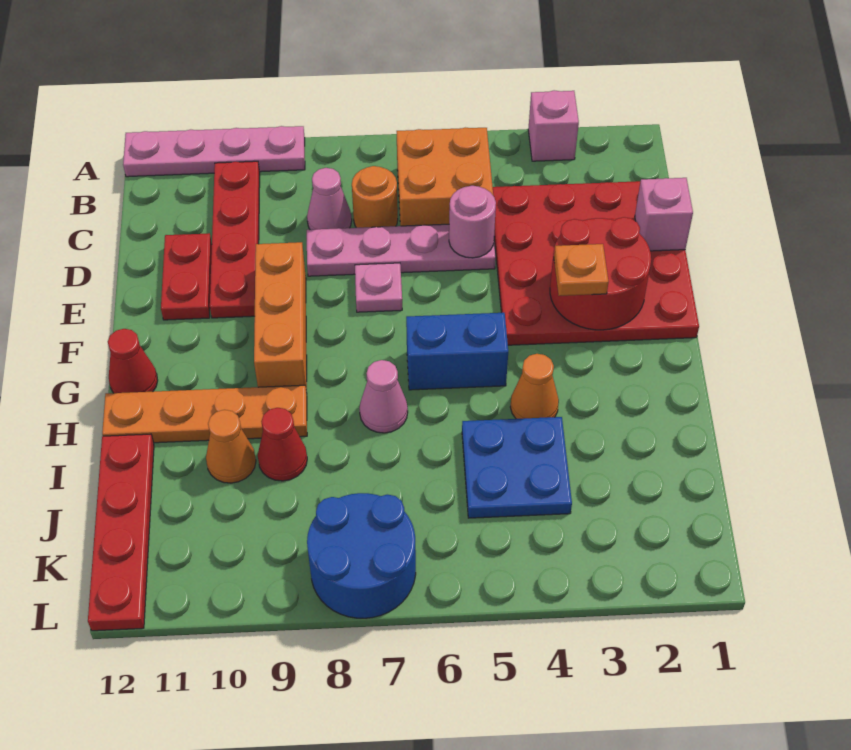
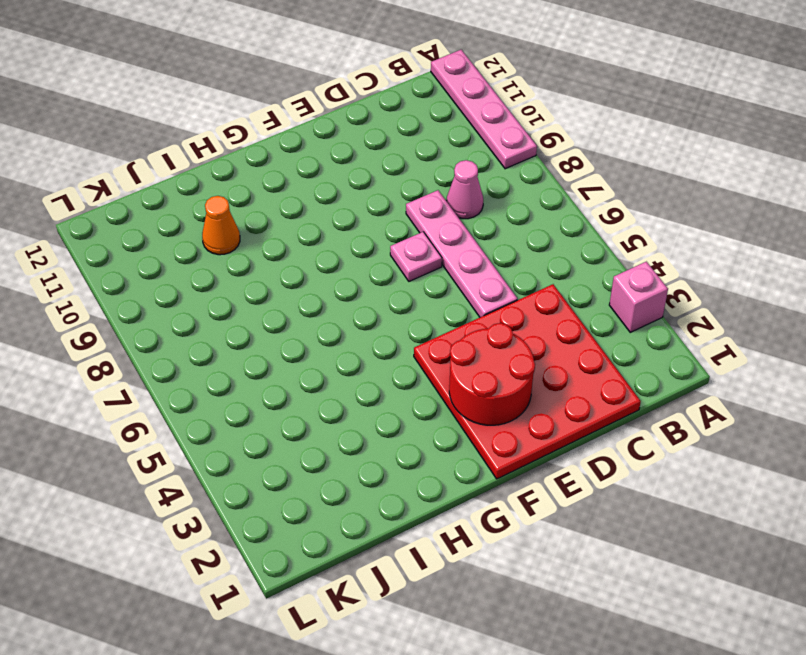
none -> orange 2x2 brick [397,128,493,226]
none -> red 1x4 plate [210,161,260,318]
none -> orange 1x1 round brick [352,166,398,228]

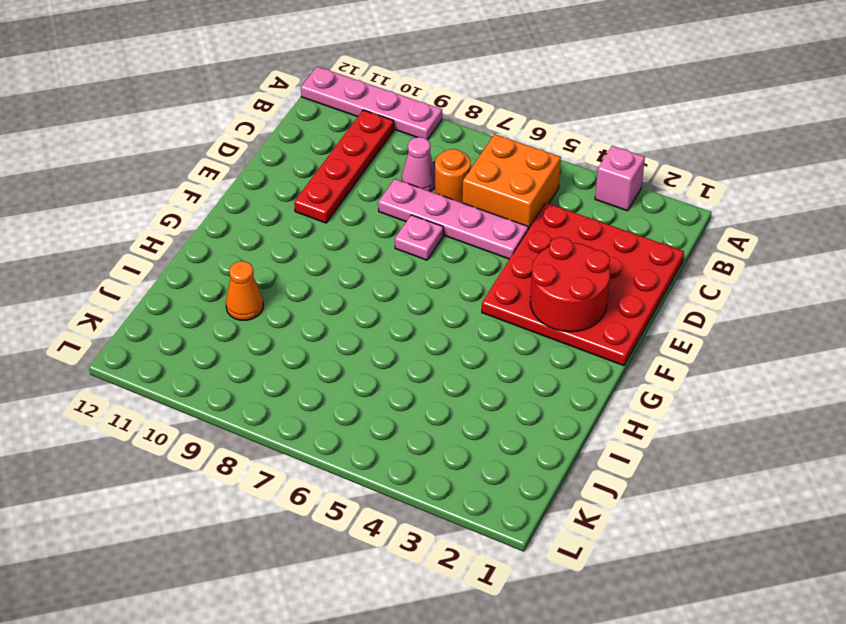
none -> red 1x2 plate [161,233,212,320]
none -> orange 1x3 brick [254,242,307,393]
none -> blue 1x2 brick [406,313,508,390]

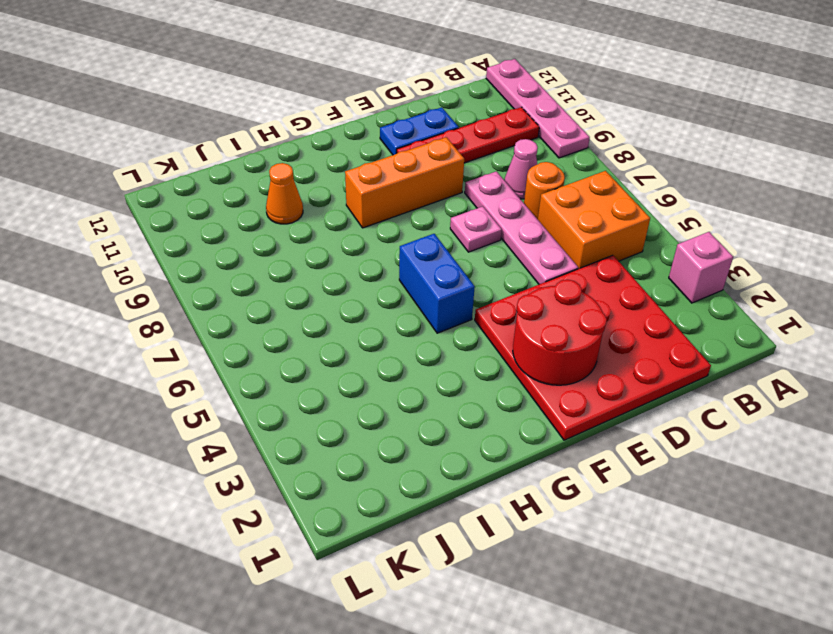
blue 1x2 plate [380,107,459,155] -> red 1x2 plate [161,233,212,320]
none -> red 1x1 cone [108,329,158,393]
none -> orange 1x1 cone [510,354,559,419]
none -> pink 1x1 cone [359,360,408,433]

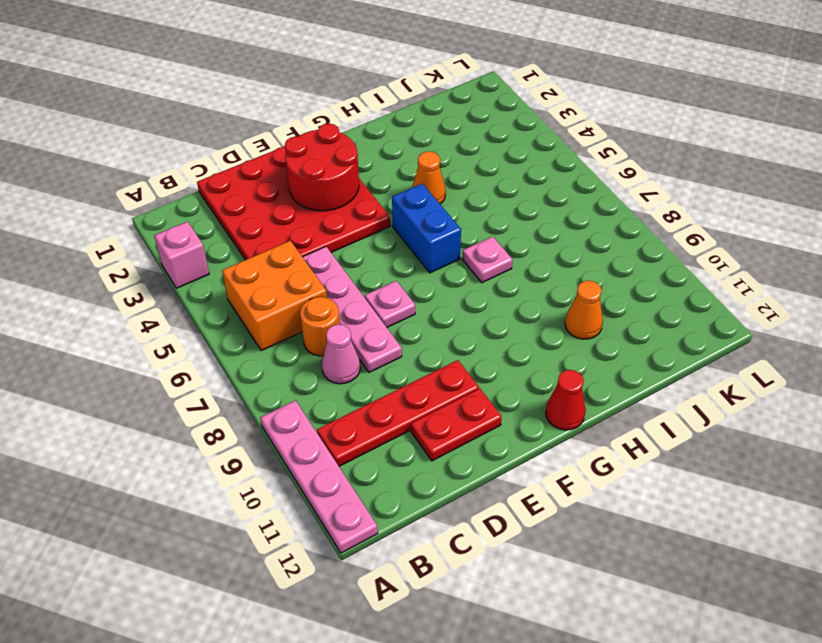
pink 1x1 plate [462,236,513,283] -> pink 1x1 cone [359,360,408,433]
none -> orange 1x3 brick [254,242,307,393]
none -> orange 1x4 plate [102,385,307,443]
none -> blue 2x2 plate [462,417,572,518]

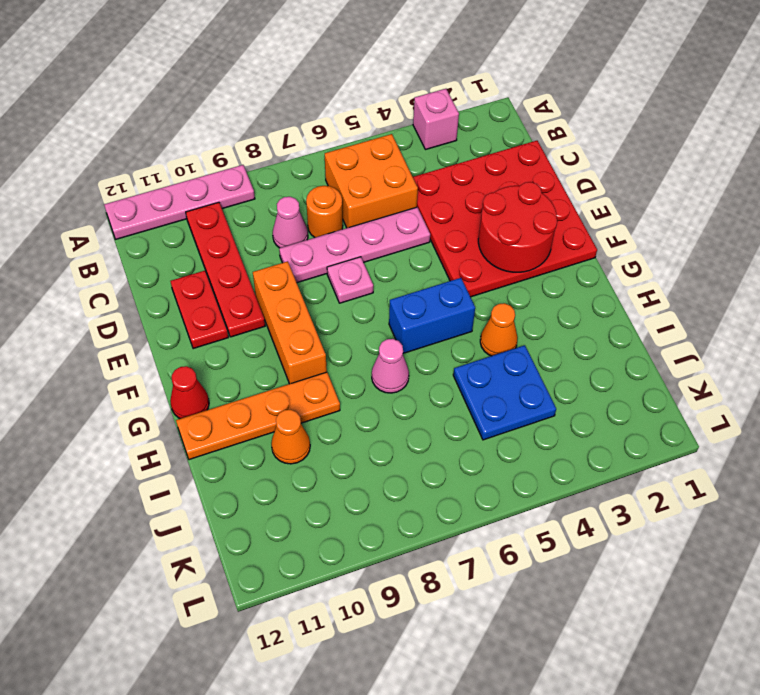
none -> red 1x1 cone [258,408,307,481]
none -> red 1x4 plate [88,434,154,631]
none -> blue 2x2 round brick [307,493,416,618]

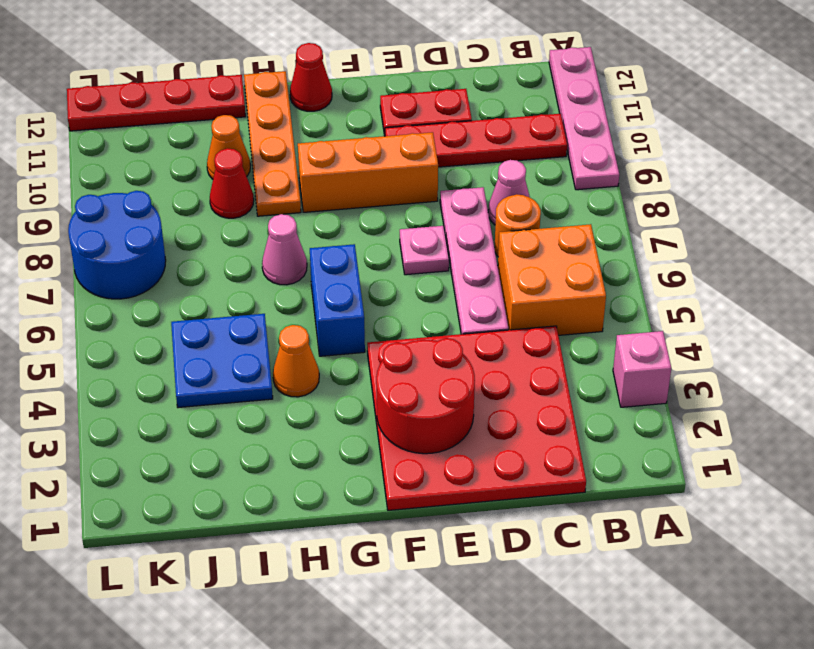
none -> pink 1x1 brick [635,178,693,251]
none -> pink 1x1 round brick [449,186,496,258]
none -> orange 1x1 plate [554,244,608,296]

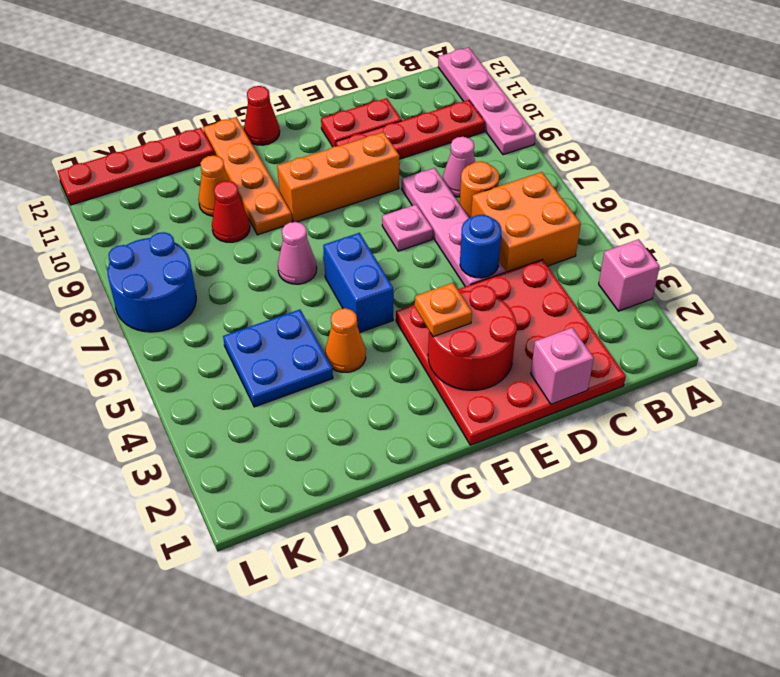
blue 1x1 round brick [460,215,501,278] -> pink 1x1 round brick [449,186,496,258]

